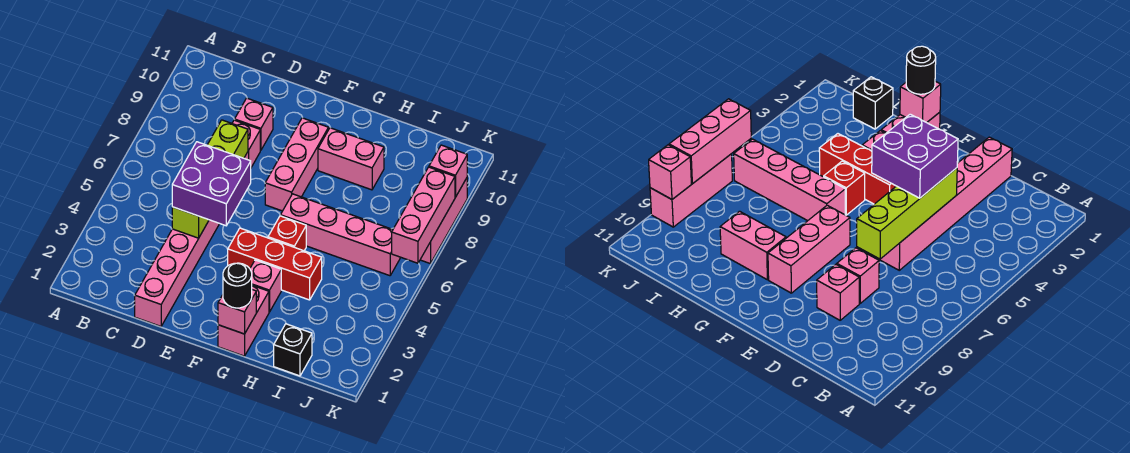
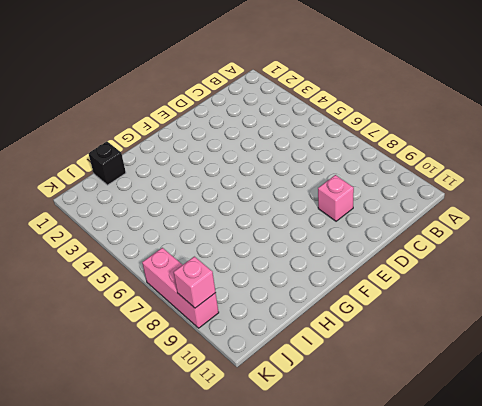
none -> pink 1x6 brick [135,220,219,326]
none -> pink 1x1 brick [232,120,260,167]
none -> red 1x3 brick [228,228,322,300]

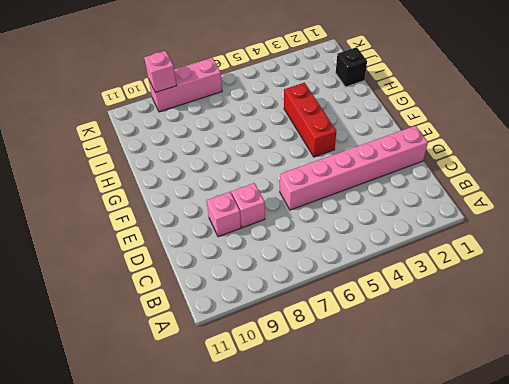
none -> pink 1x3 brick [265,118,328,211]
none -> pink 1x2 brick [218,285,269,356]
none -> pink 1x1 brick [250,260,281,312]

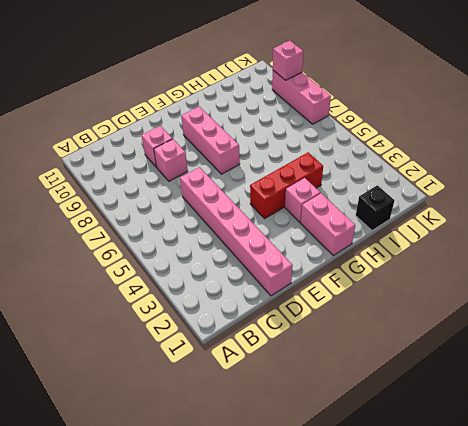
none -> red 1x1 brick [268,216,306,251]
none -> pink 1x4 brick [281,194,401,276]
none -> pink 1x2 brick [318,128,384,190]

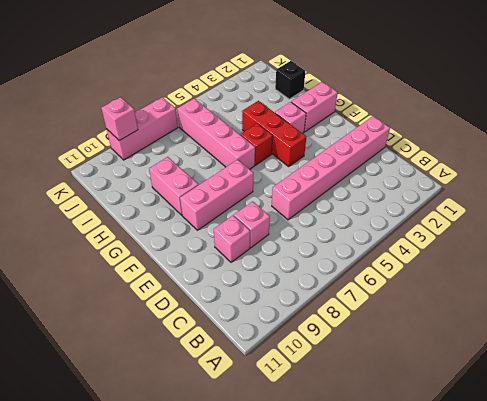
none -> lime 1x4 brick [172,120,248,238]
none -> pink 1x1 brick [218,290,256,334]
none -> pink 1x3 brick [392,167,455,263]

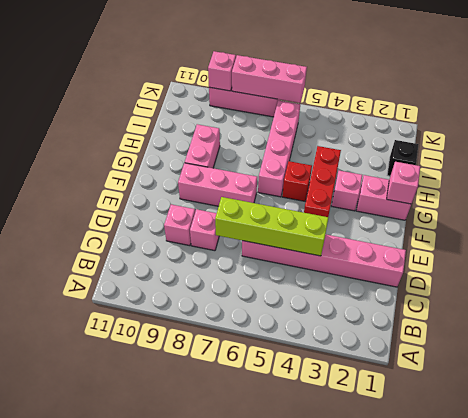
none -> purple 2x2 brick [172,142,251,226]
none -> black 1x1 round brick [223,263,252,308]

